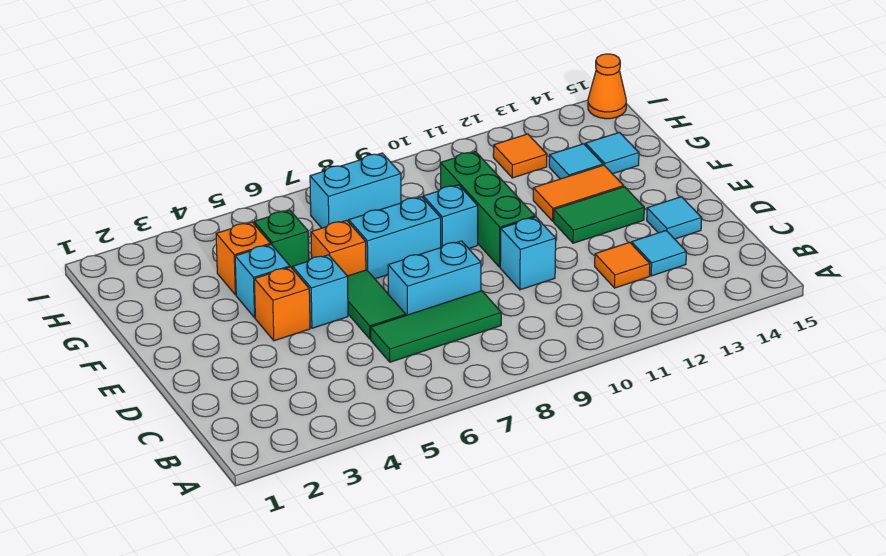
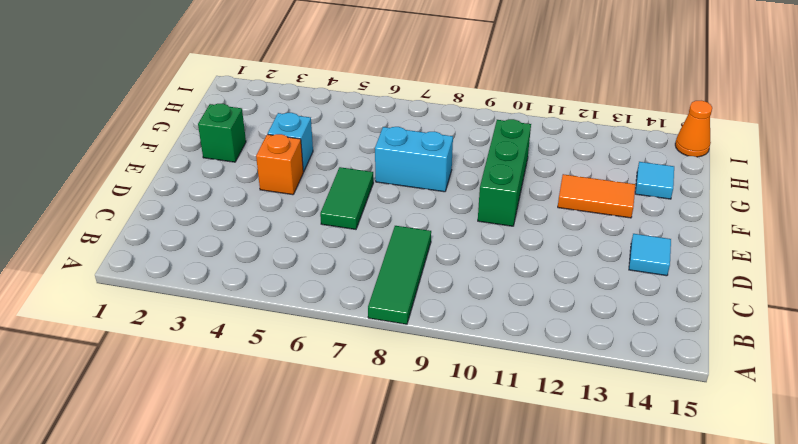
green 1x3 tile [368,226,431,324] -> green 1x3 tile turned to [371,291,501,362]
green 1x1 brick [198,104,246,162] -> green 1x1 brick moved to [254,210,309,269]
none -> orange 1x1 tile [595,242,650,288]
none -> cyan 1x1 tile [632,231,686,276]
none -> cyan 1x2 brick [388,241,481,315]

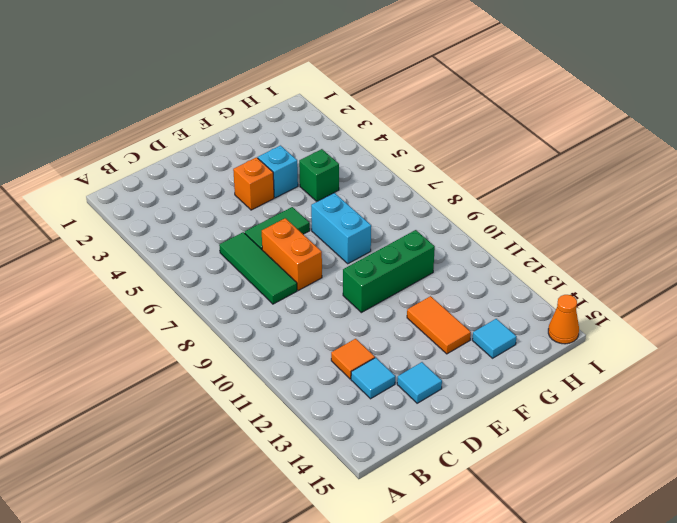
orange 1x2 brick [262,218,322,290] -> cyan 1x2 brick [388,241,481,315]
none -> cyan 1x1 brick [500,217,556,290]
none -> cyan 1x1 brick [293,255,348,328]
none -> green 1x2 tile [554,187,644,243]

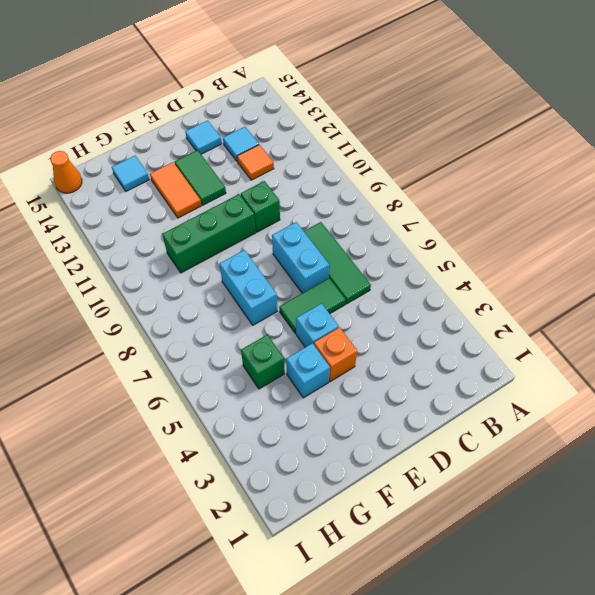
green 1x1 brick [241,181,280,232] -> cyan 1x1 brick [500,217,556,290]
none -> orange 1x1 brick [311,220,366,276]
none -> cyan 1x1 brick [423,185,478,248]
none -> orange 1x1 brick [216,222,271,295]

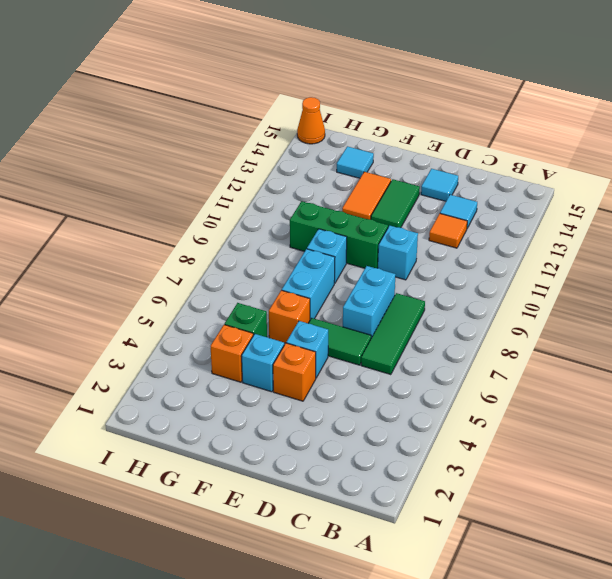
none -> cyan 1x1 tile [549,144,603,179]
none -> cyan 1x2 brick [310,153,401,228]
none -> orange 1x1 tile [493,134,547,178]

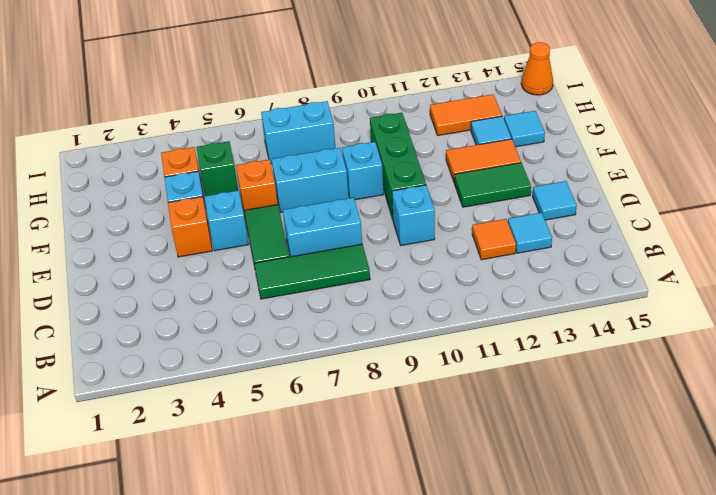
orange 1x2 tile [430,94,502,135] -> orange 1x1 tile [493,134,547,178]

